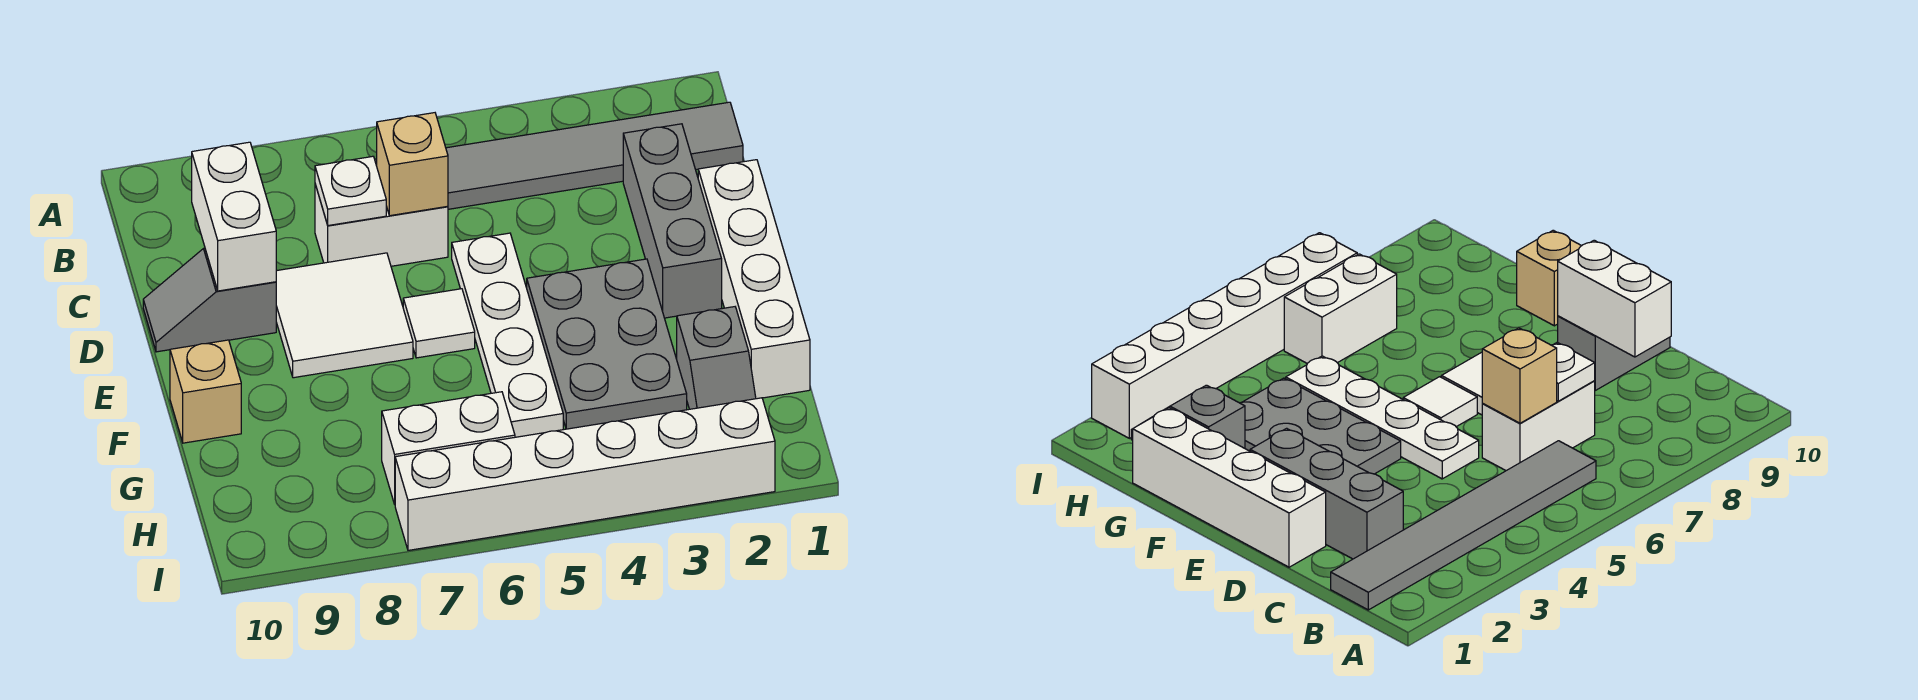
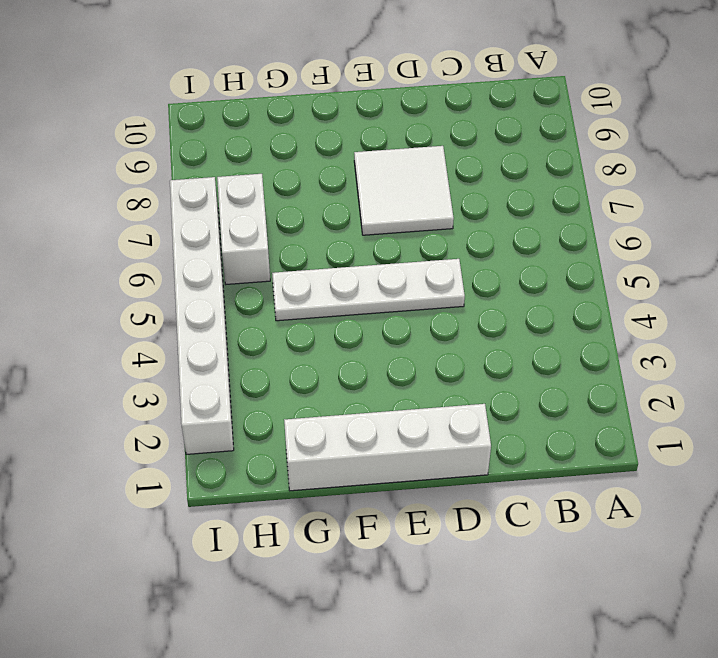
none -> grey 1x6 tile [375,102,743,209]
none -> grey 1x3 brick [623,124,722,318]
none -> white 1x2 brick [315,184,448,266]

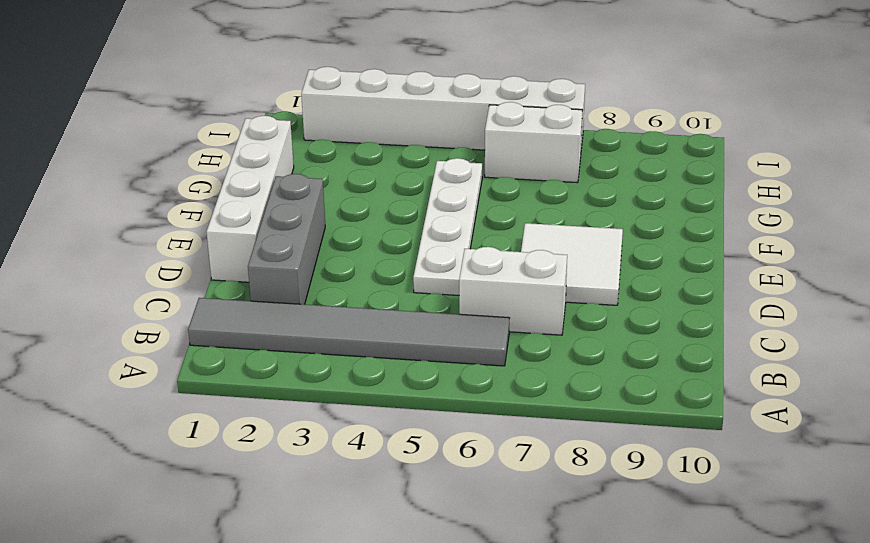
none -> grey 1x2 slope [143,248,276,352]
none -> grey 2x3 plate [527,259,687,429]
none -> white 1x1 tile [403,289,475,358]

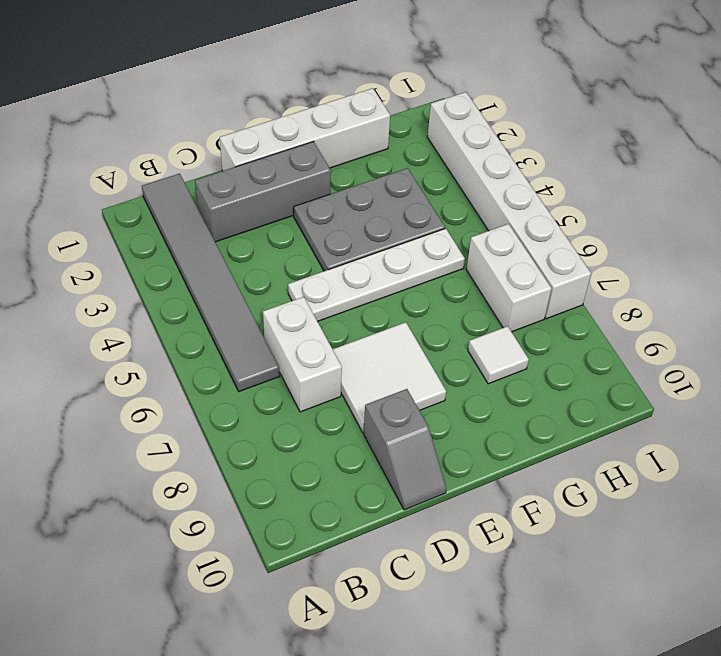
white 1x1 tile [468,326,529,384] -> white 1x1 tile moved to [403,289,475,358]
none -> tan 1x1 brick [170,340,241,443]
none -> grey 1x2 slope [677,307,756,409]
none -> tan 1x1 brick [377,113,448,216]

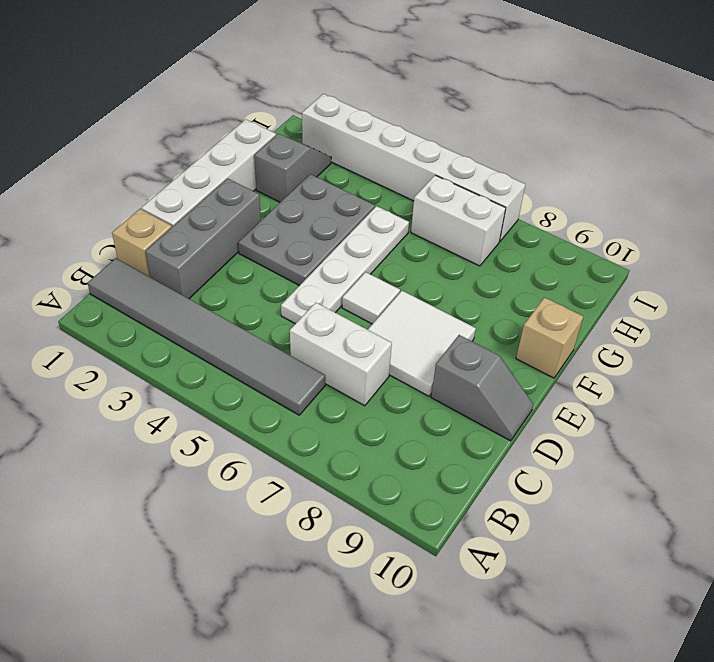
tan 1x1 brick [112,209,172,277] -> tan 1x1 brick moved to [377,113,448,216]
none -> white 1x1 plate [315,156,386,226]
none -> white 1x2 brick [192,142,277,291]

